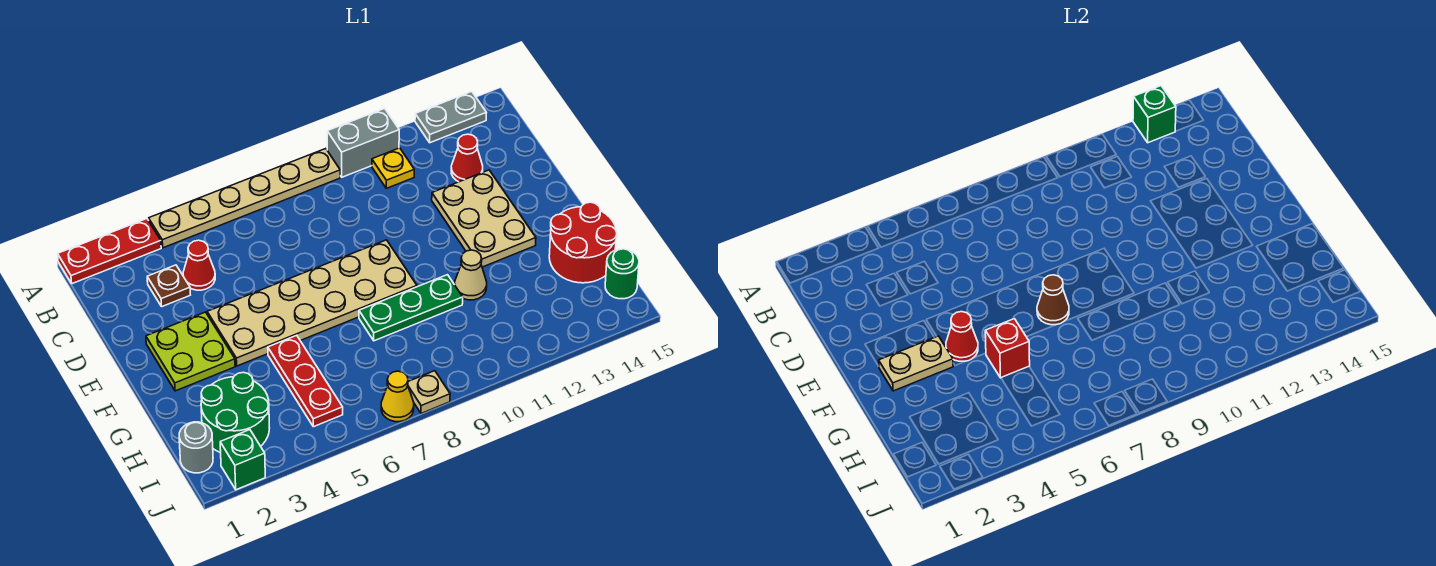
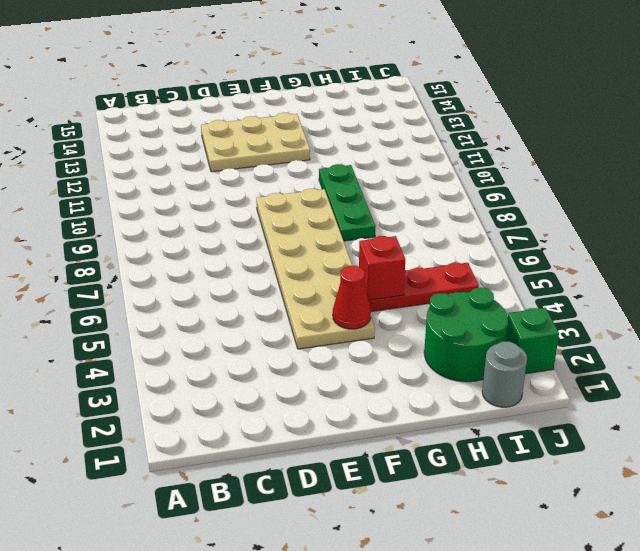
none -> red 1x3 plate [58,219,161,284]
none -> tan 1x6 plate [149,149,340,248]
none -> grey 1x2 brick [327,108,399,177]

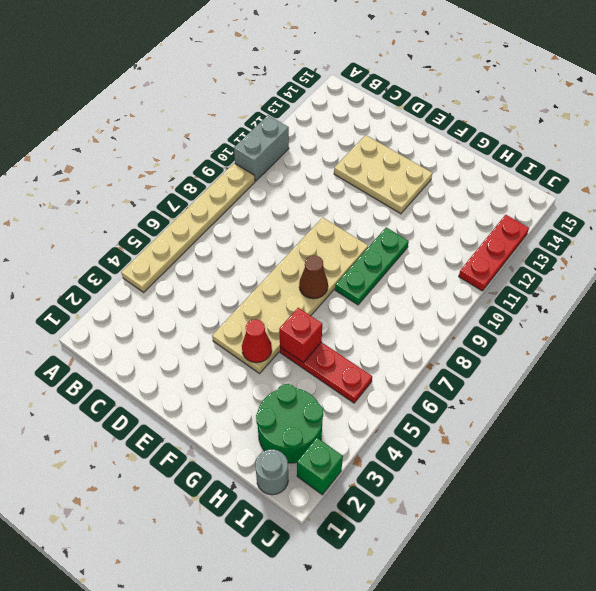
red 1x3 plate [459,215,529,291] -> red 1x3 plate moved to [58,219,161,284]
none -> grey 1x2 plate [415,91,486,143]
none -> yellow 1x1 plate [372,148,414,188]
none -> brown 1x1 plate [147,265,190,306]

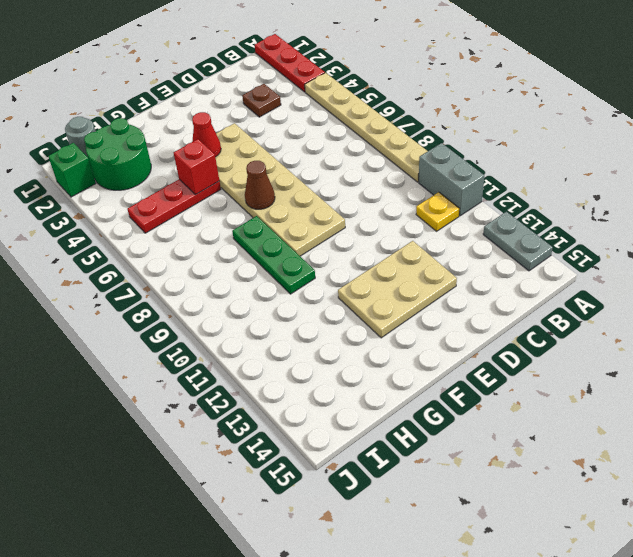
none -> red 1x1 cone [183,240,215,290]
none -> red 1x1 cone [451,134,483,182]
none -> lime 2x2 plate [146,312,235,391]

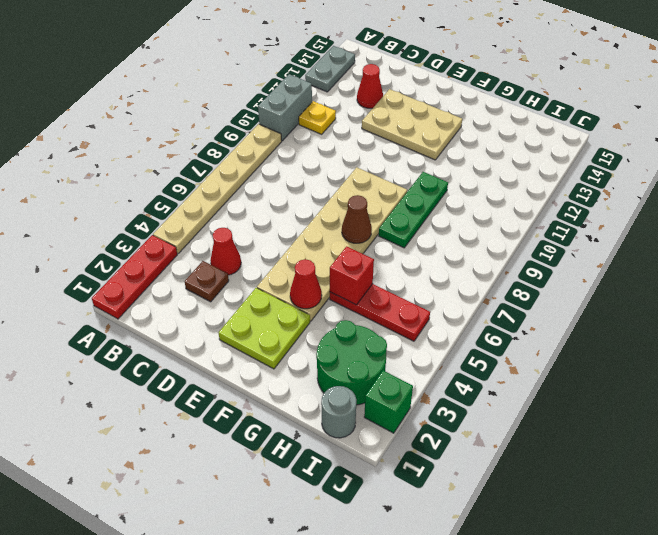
none -> tan 1x1 cone [455,250,487,300]
none -> red 2x2 round brick [549,202,617,283]
none -> green 1x1 round brick [605,249,639,299]

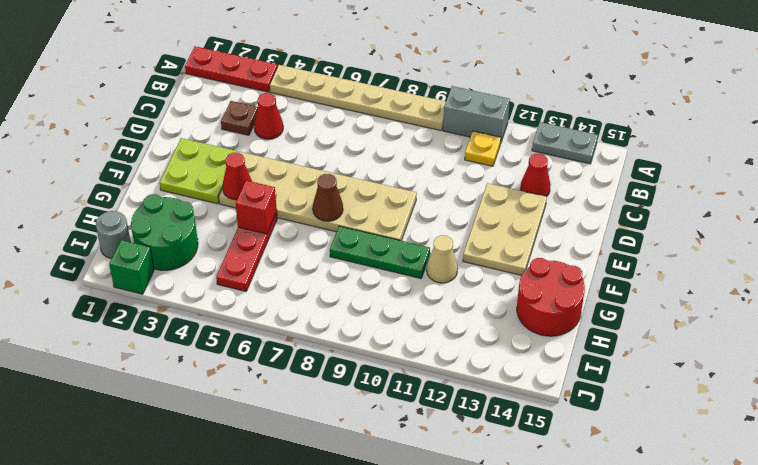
none -> green 1x1 round brick [605,249,639,299]
none -> yellow 1x1 cone [381,371,414,422]
none -> tan 1x1 plate [408,371,450,413]

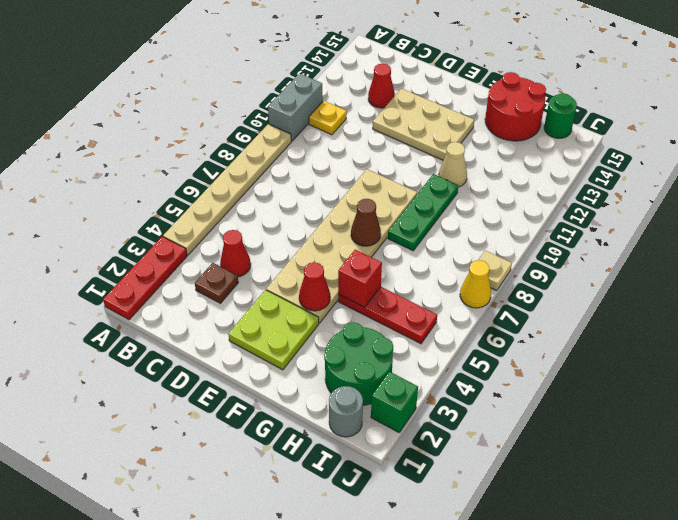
none -> grey 1x2 plate [415,91,486,143]
none -> green 1x1 brick [1133,86,1176,143]
none -> tan 1x2 plate [879,336,953,391]

